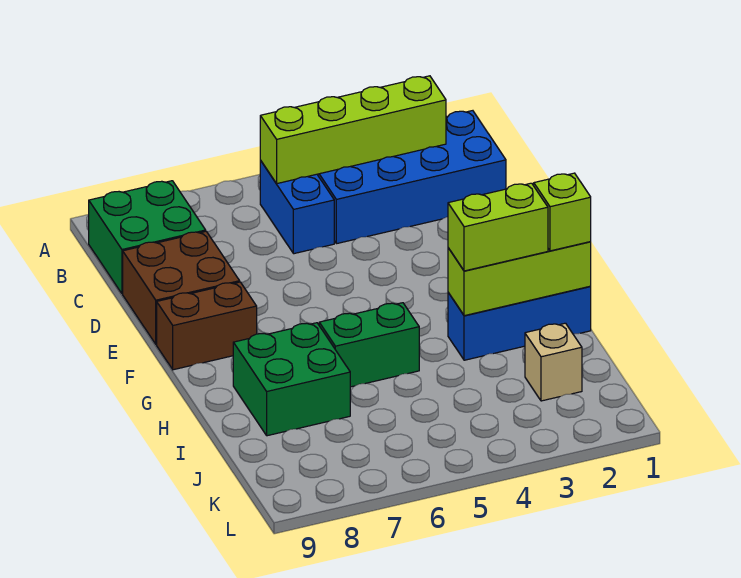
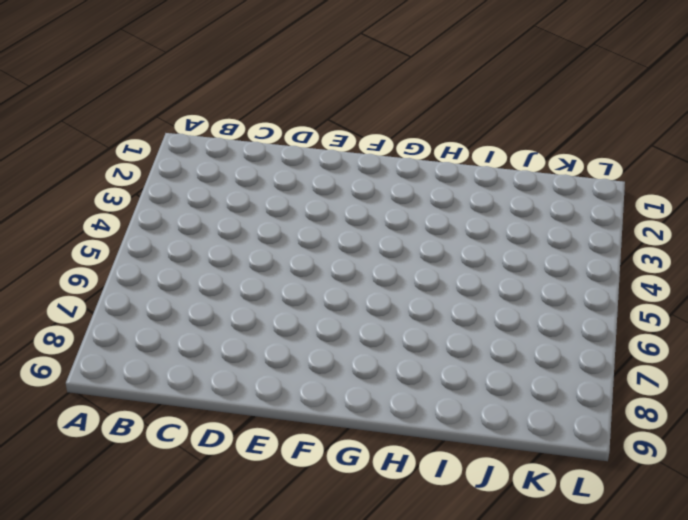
none -> blue 2x4 brick [317,111,506,244]
none -> blue 1x2 brick [260,160,334,254]
none -> green 2x2 brick [89,181,206,294]

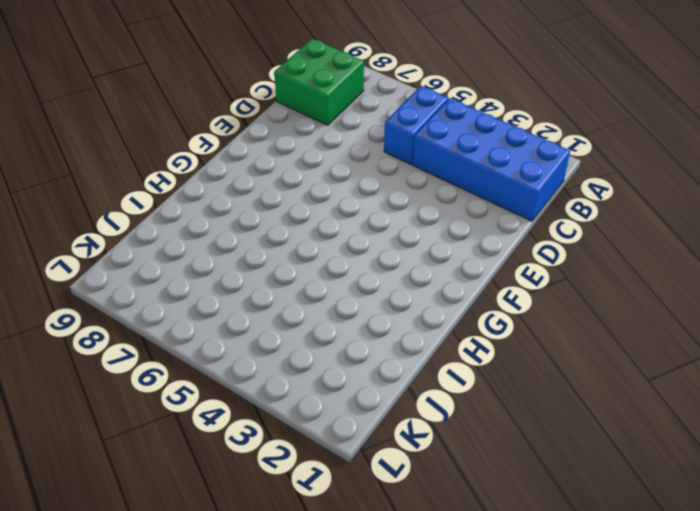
none -> brown 2x2 brick [123,231,240,344]
none -> brown 1x2 brick [157,282,257,370]
none -> blue 1x3 brick [448,286,591,360]

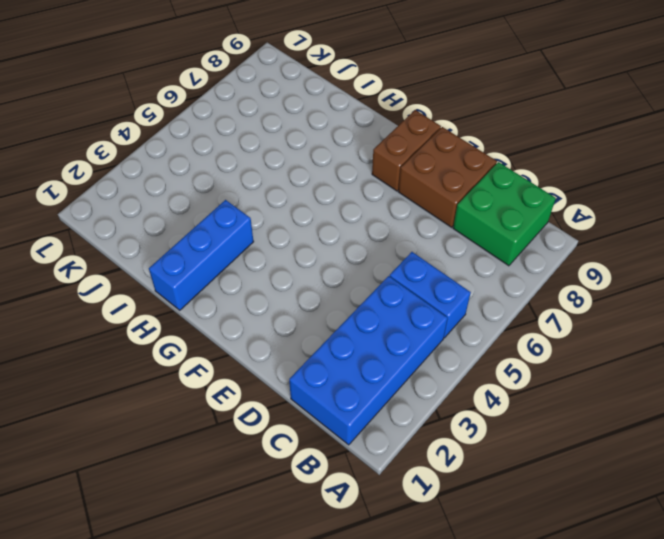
none -> green 1x2 brick [319,303,419,387]
none -> green 2x2 brick [233,323,350,436]
none -> tan 1x1 brick [525,323,582,401]

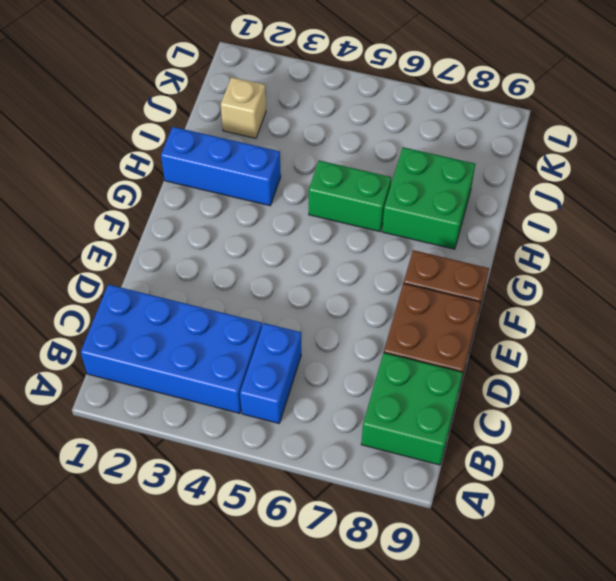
none -> lime 1x4 brick [260,76,446,184]
none -> lime 1x3 brick [448,242,591,316]
none -> lime 1x1 brick [534,173,591,251]

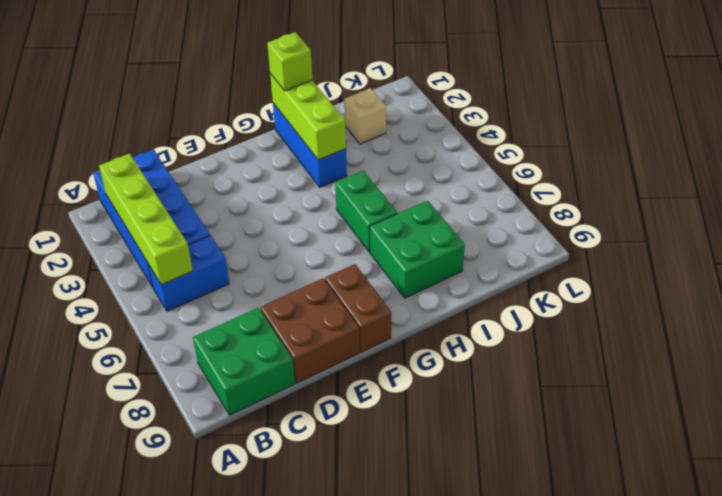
none -> lime 1x2 brick [448,183,548,271]

